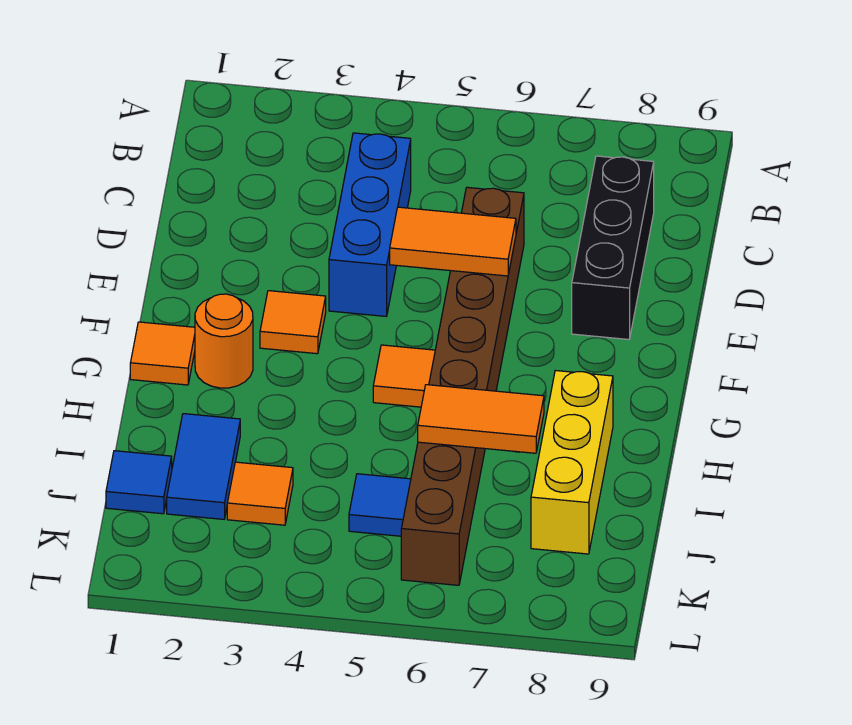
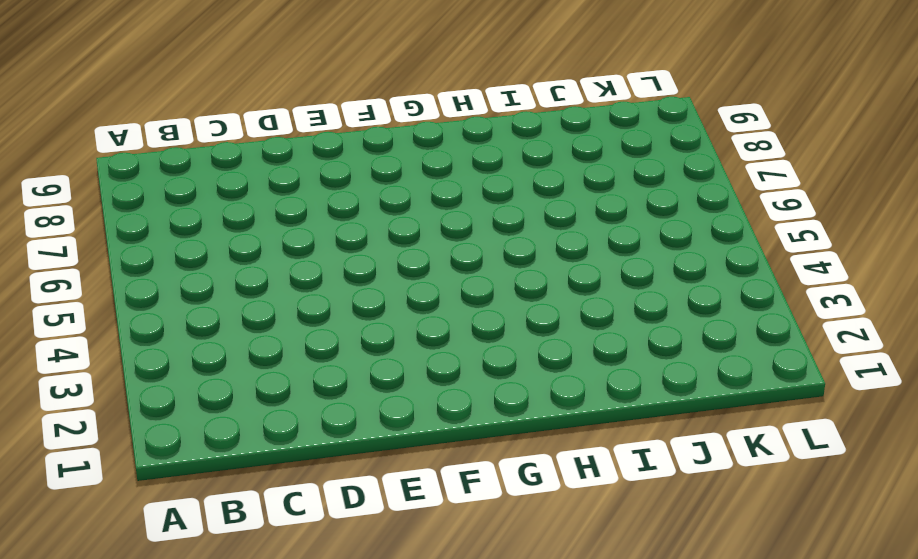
none -> blue 1x3 brick [329,133,411,316]
none -> black 1x3 brick [572,156,654,339]
none -> brown 1x8 brick [401,187,524,585]

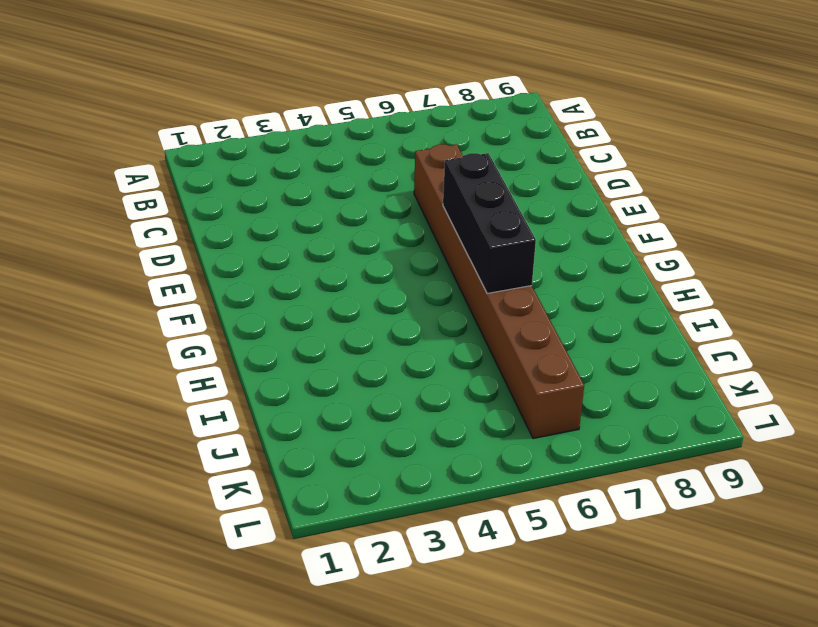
black 1x3 brick [443,153,536,293] -> black 1x3 brick moved to [572,156,654,339]
none -> blue 1x3 brick [329,133,411,316]
none -> orange 1x1 tile [260,291,326,354]
none -> orange 1x1 tile [130,322,195,385]

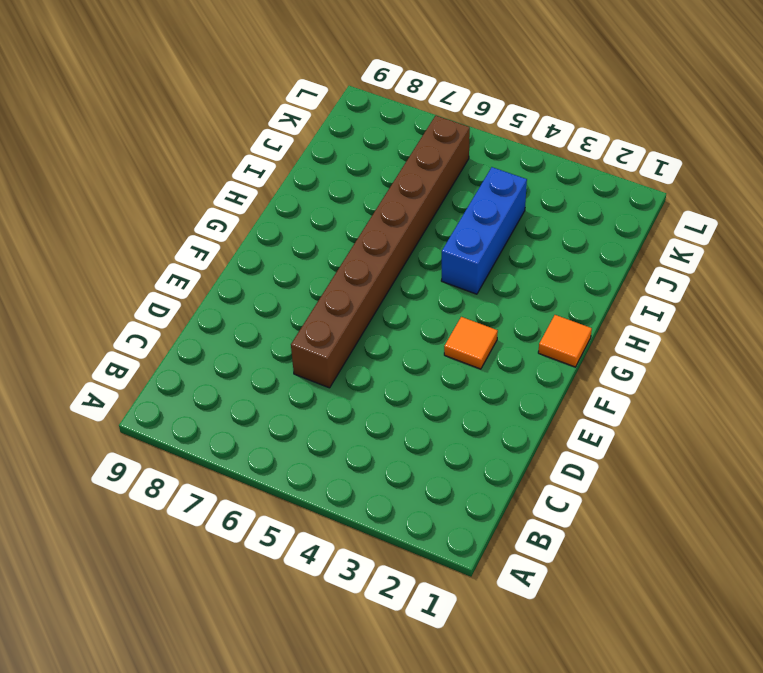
blue 1x3 brick [441,167,527,294] -> blue 1x3 brick moved to [329,133,411,316]
none -> black 1x3 brick [572,156,654,339]
none -> orange 1x1 round brick [195,294,253,388]
none -> orange 1x1 tile [373,345,435,407]

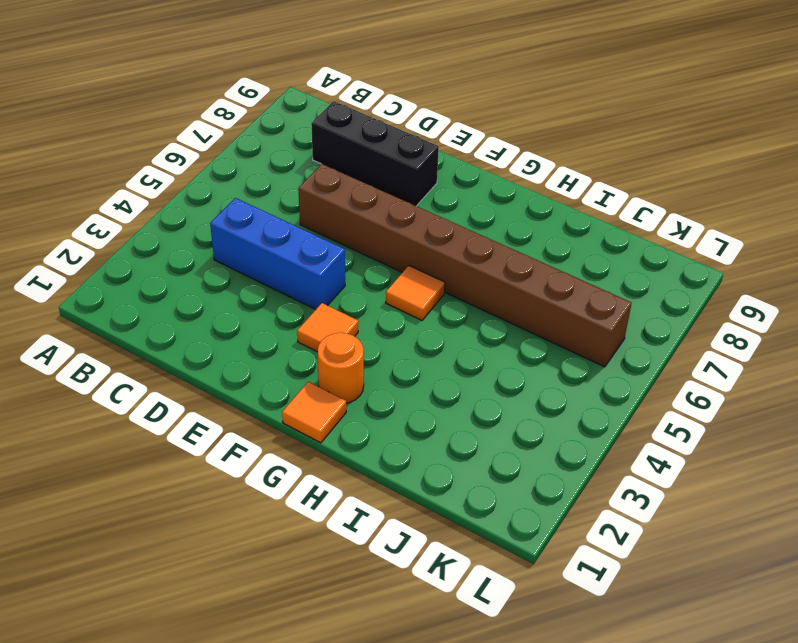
none -> yellow 1x3 brick [531,371,613,554]
none -> blue 1x2 tile [167,414,240,519]
none -> blue 1x1 tile [106,451,172,514]

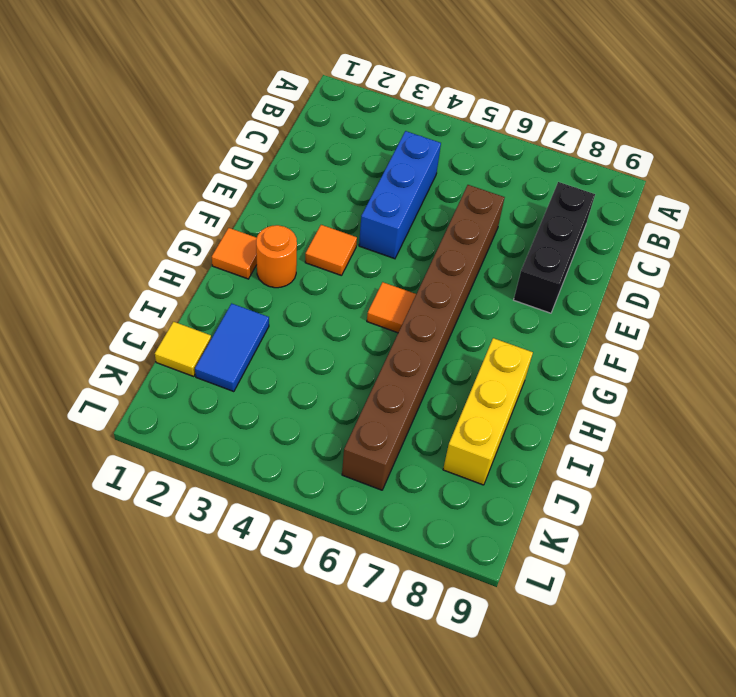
yellow 1x1 tile [155,322,211,376] -> blue 1x1 tile [106,451,172,514]
none -> orange 1x1 tile [227,462,293,525]
none -> blue 1x1 tile [349,474,411,536]
none -> orange 1x2 tile [390,207,516,276]

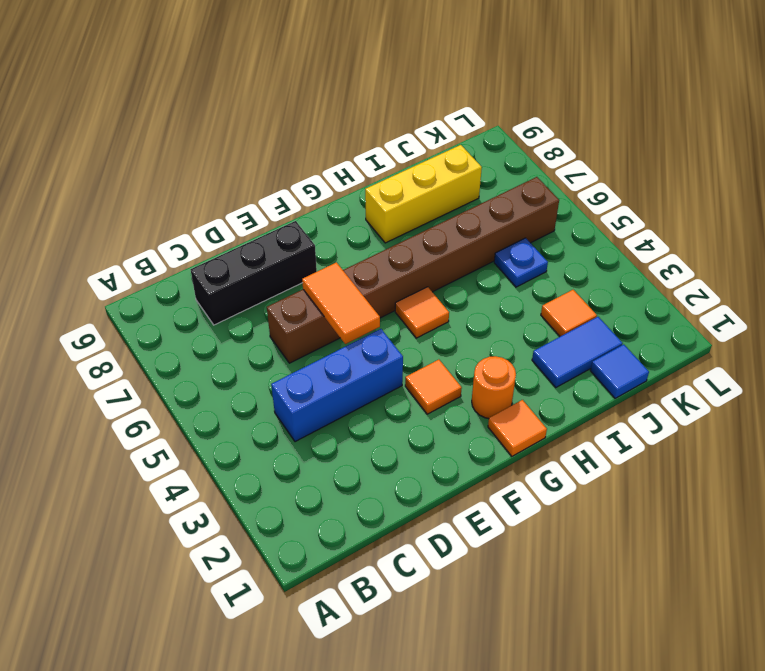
blue 1x1 plate [494,238,548,287] -> blue 1x1 tile [349,474,411,536]
none -> orange 1x2 tile [418,385,544,453]

